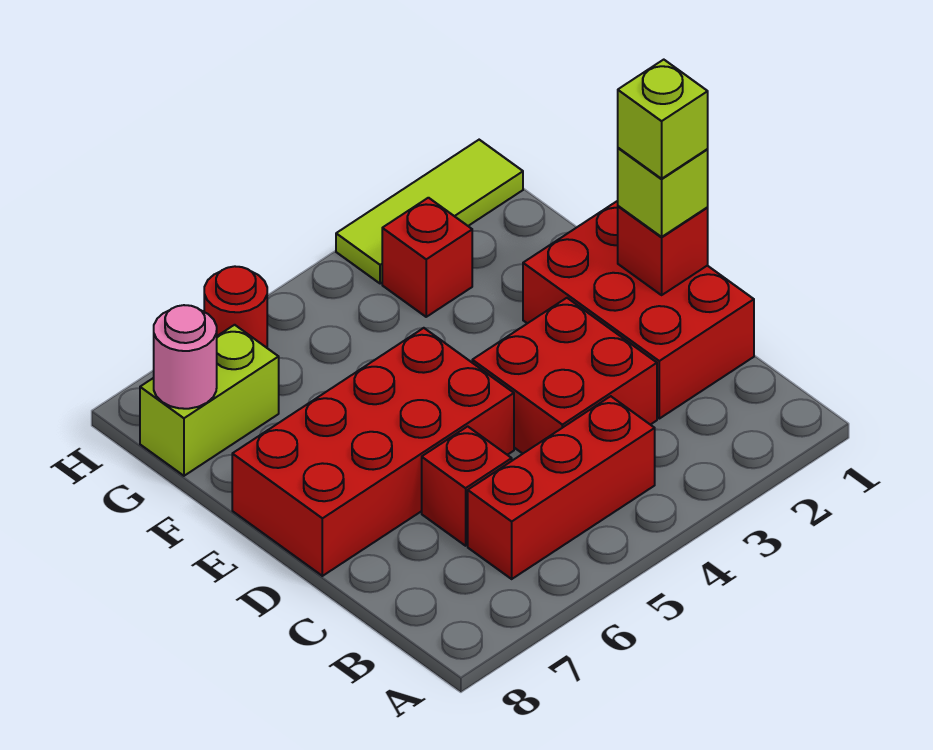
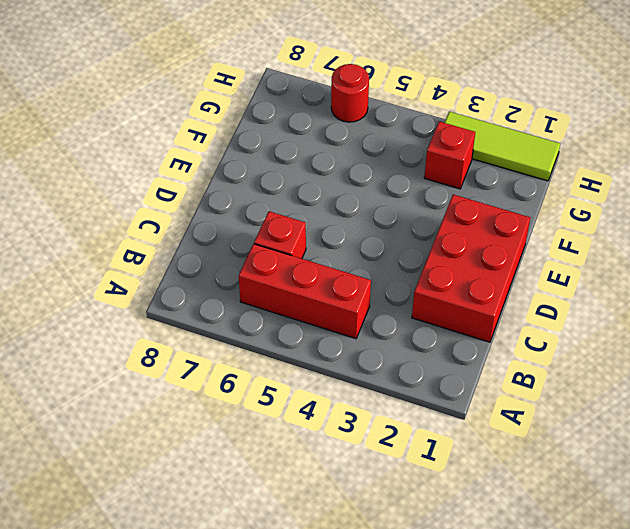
none -> red 2x2 brick [472,298,657,454]
none -> red 2x4 brick [232,328,514,576]
none -> lime 1x2 brick [140,325,279,476]

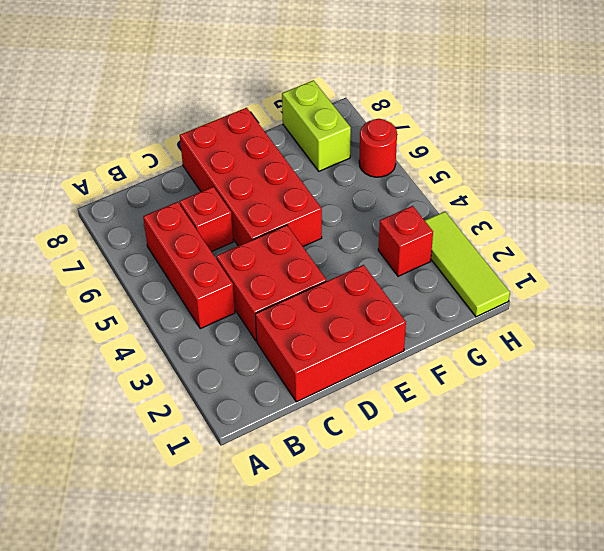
none -> red 1x1 brick [618,206,708,295]
none -> pink 1x1 round brick [154,305,217,409]
none -> lime 1x1 brick [618,148,708,237]

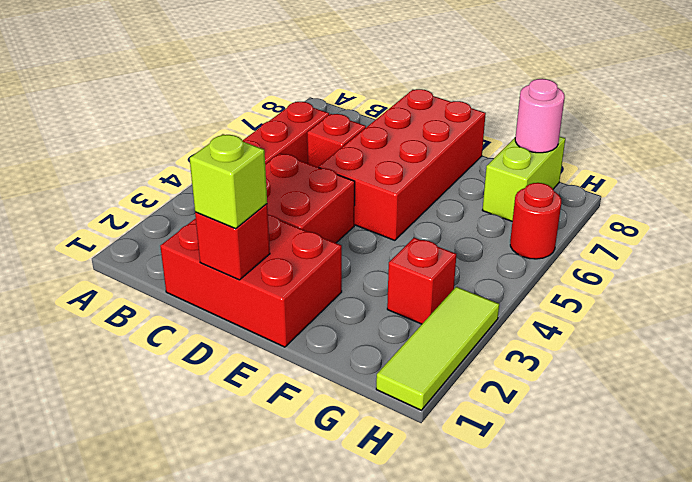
none -> lime 1x1 brick [618,60,708,179]

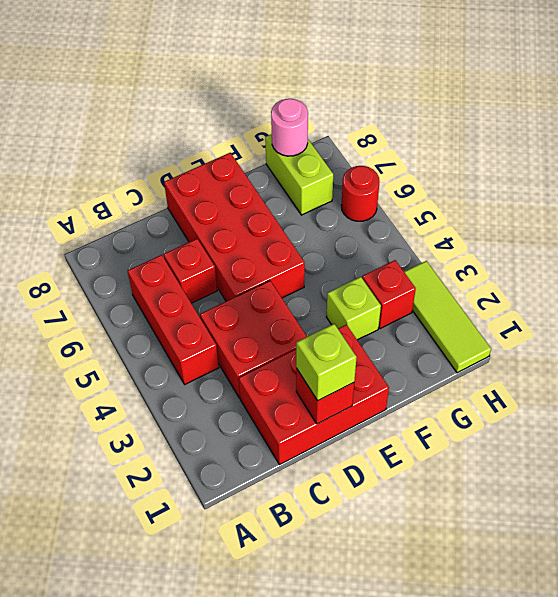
lime 1x1 brick [327,277,381,340] -> lime 1x1 brick moved to [618,60,708,179]

